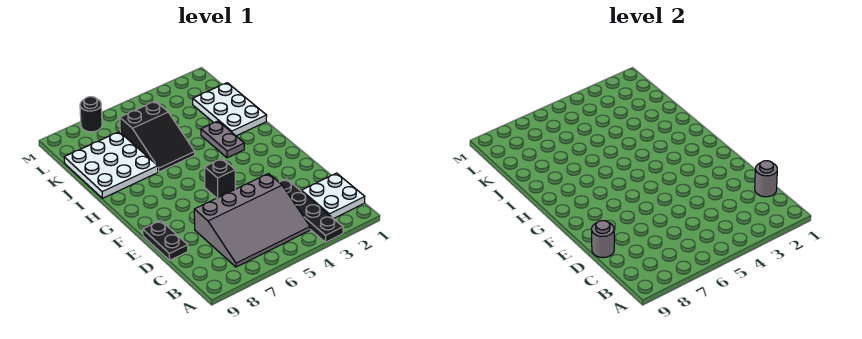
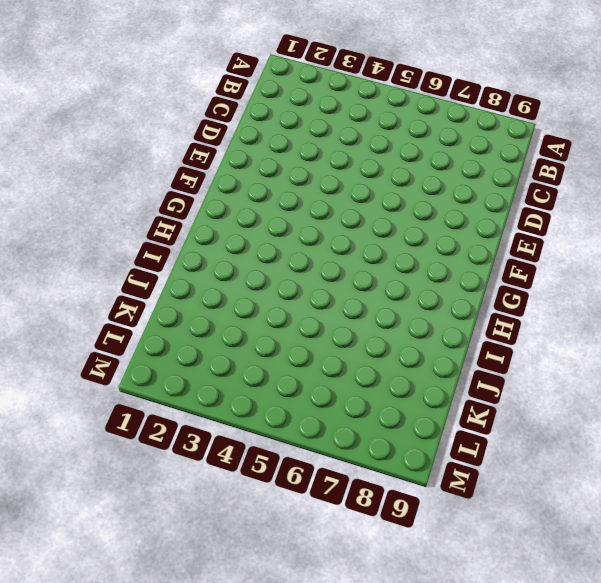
none -> black 1x4 plate [279,179,343,242]
none -> white 2x2 plate [301,173,365,219]
none -> grey 3x4 slope [194,174,310,267]

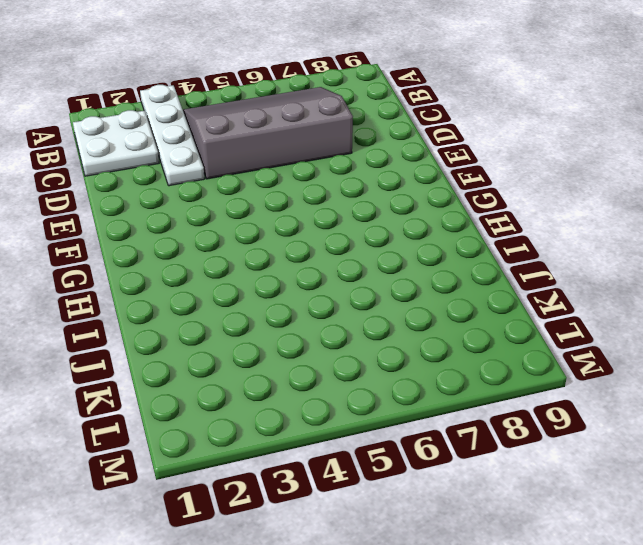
white 1x4 plate [140,85,204,186] -> black 1x4 plate [279,179,343,242]
none -> black 1x2 plate [143,221,188,260]
none -> black 1x1 brick [205,159,235,198]
none -> grey 1x2 plate [201,121,244,158]

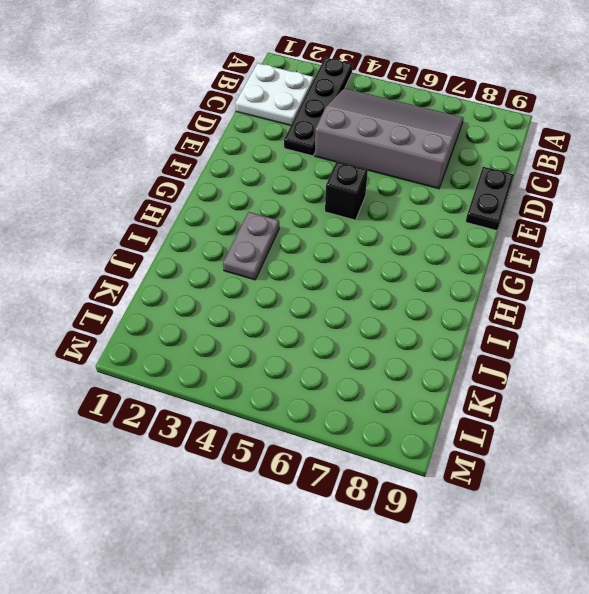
none -> white 2x3 plate [193,83,267,136]
none -> black 2x3 slope [120,101,195,172]
none -> white 3x3 plate [64,132,158,198]

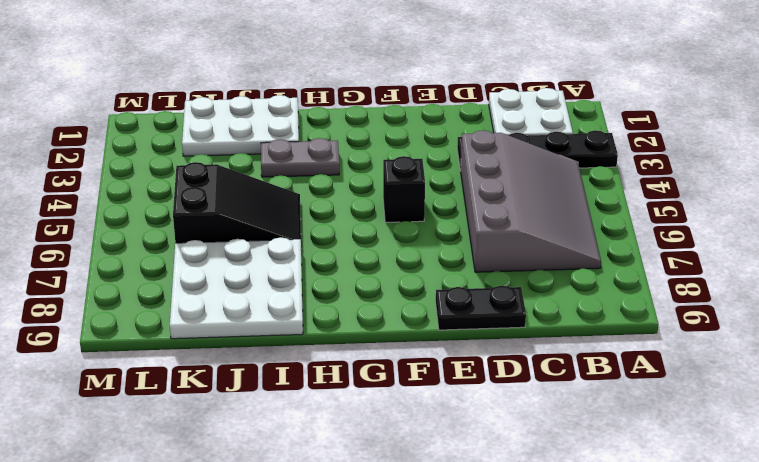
none -> black 1x1 round brick [80,97,102,132]
none -> grey 1x1 round brick [755,161,777,197]
none -> grey 1x1 round brick [592,221,614,258]

